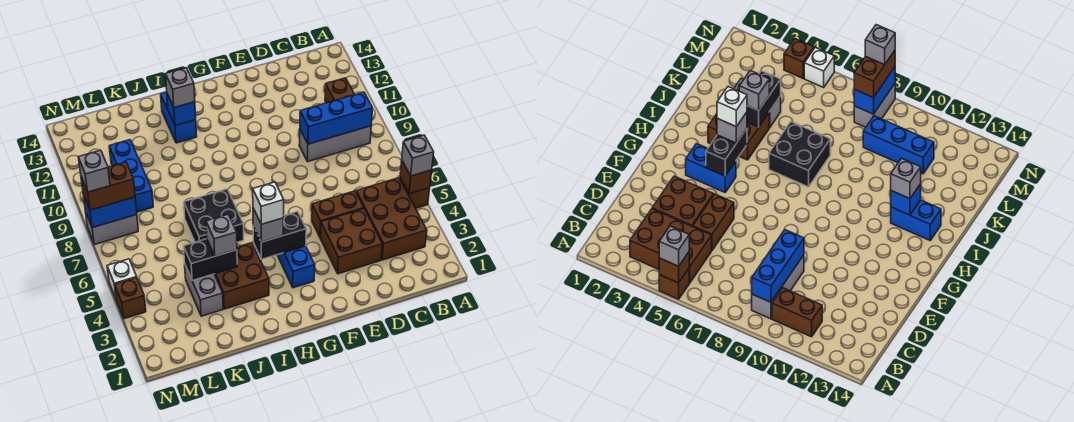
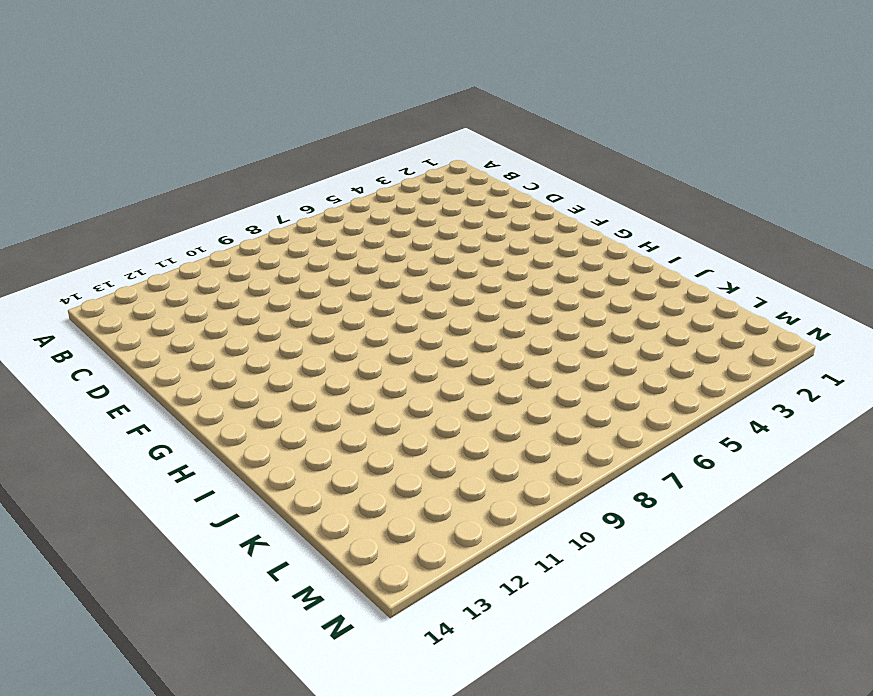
none -> brown 1x1 brick [400,178,430,208]
none -> brown 2x3 brick [356,178,427,260]
none -> grey 1x3 brick [299,126,371,162]

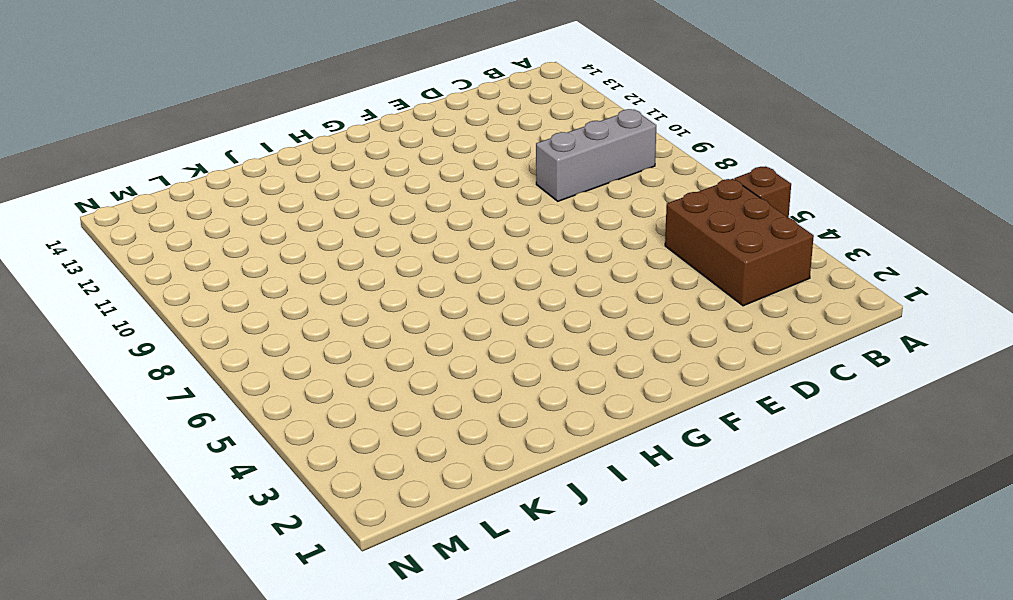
none -> brown 1x2 brick [325,78,355,103]
none -> brown 2x2 brick [320,209,382,274]
none -> brown 1x2 brick [312,191,364,237]

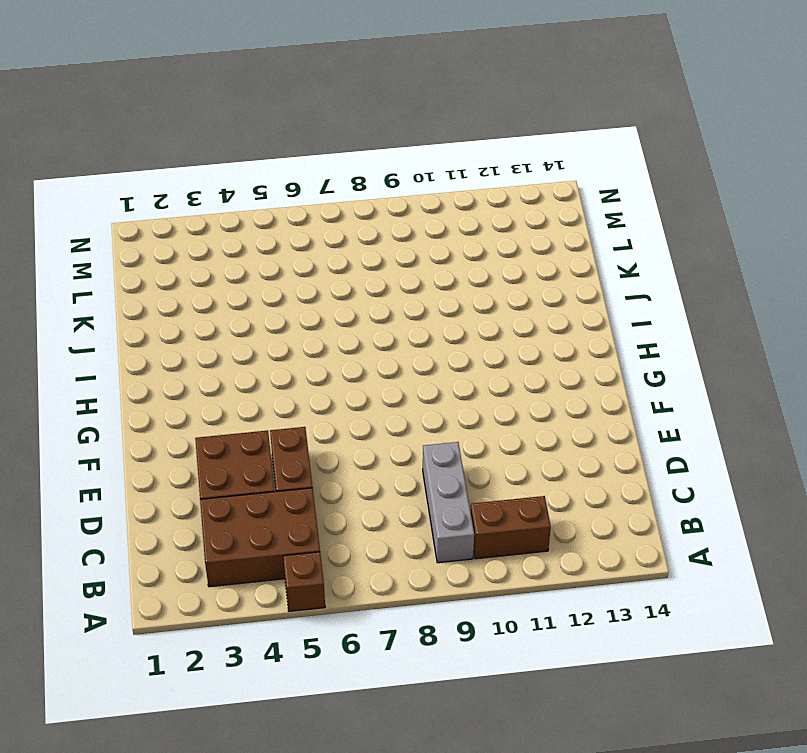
none -> blue 1x2 brick [277,246,315,288]
none -> brown 2x2 brick [214,243,269,309]
none -> black 2x2 brick [184,189,244,242]

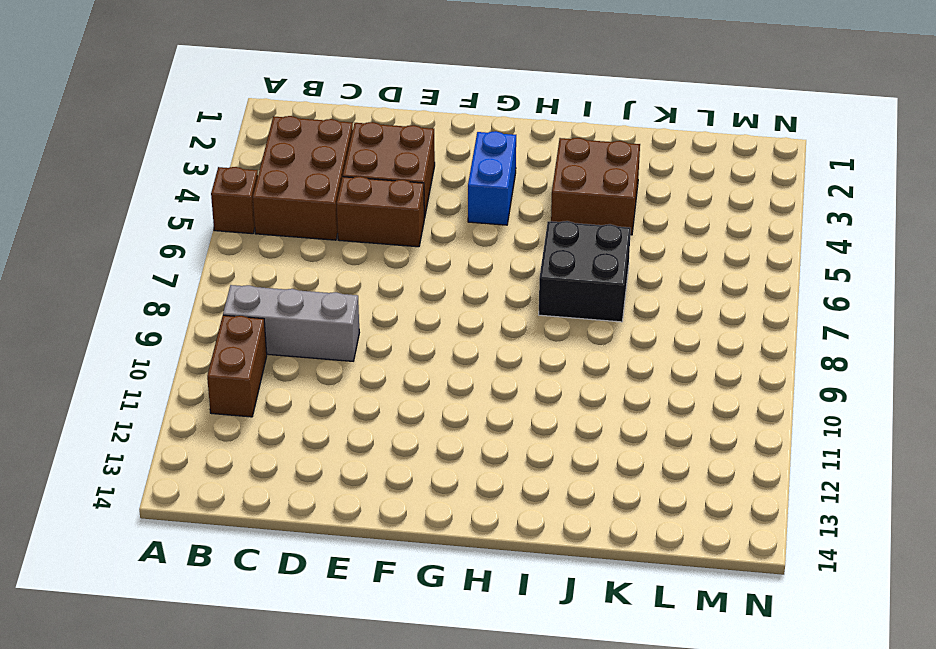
none -> blue 1x2 brick [161,92,197,143]
none -> grey 1x2 brick [185,265,223,316]
none -> blue 1x3 brick [109,140,153,212]

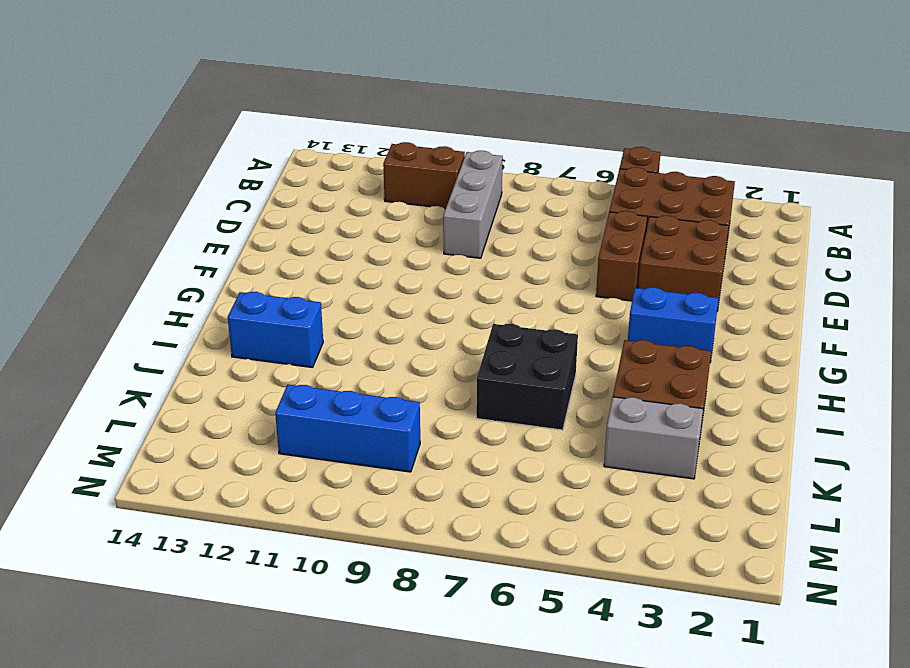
none -> grey 1x2 brick [85,211,138,245]
none -> brown 1x1 brick [115,278,146,319]
none -> white 1x1 brick [107,259,137,298]

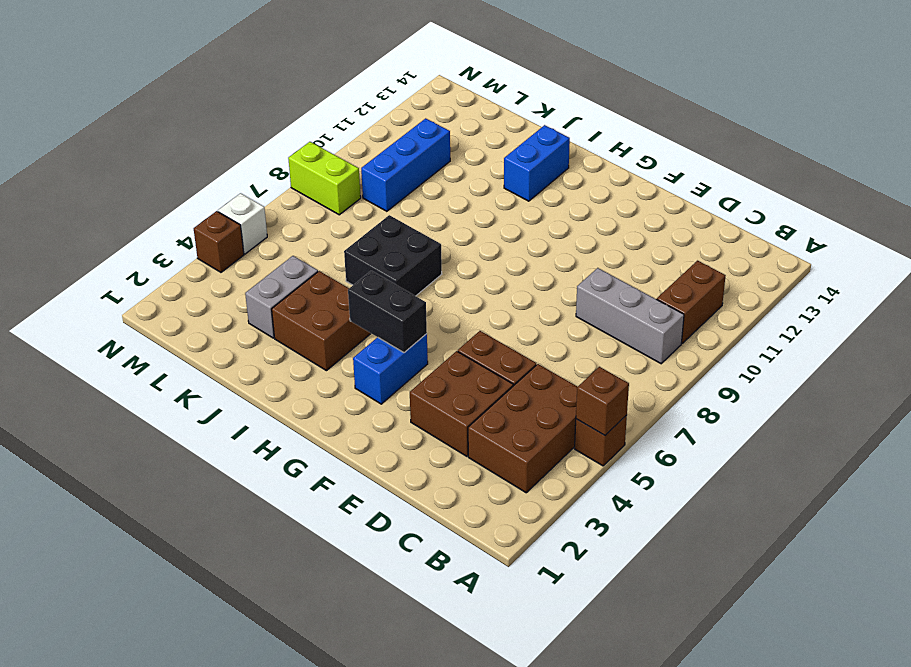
lime 1x2 brick [288,142,361,215] -> grey 1x2 brick [85,211,138,245]
none -> blue 1x3 brick [300,92,373,144]
none -> blue 1x1 brick [167,94,196,126]
none -> black 1x2 brick [184,239,237,281]

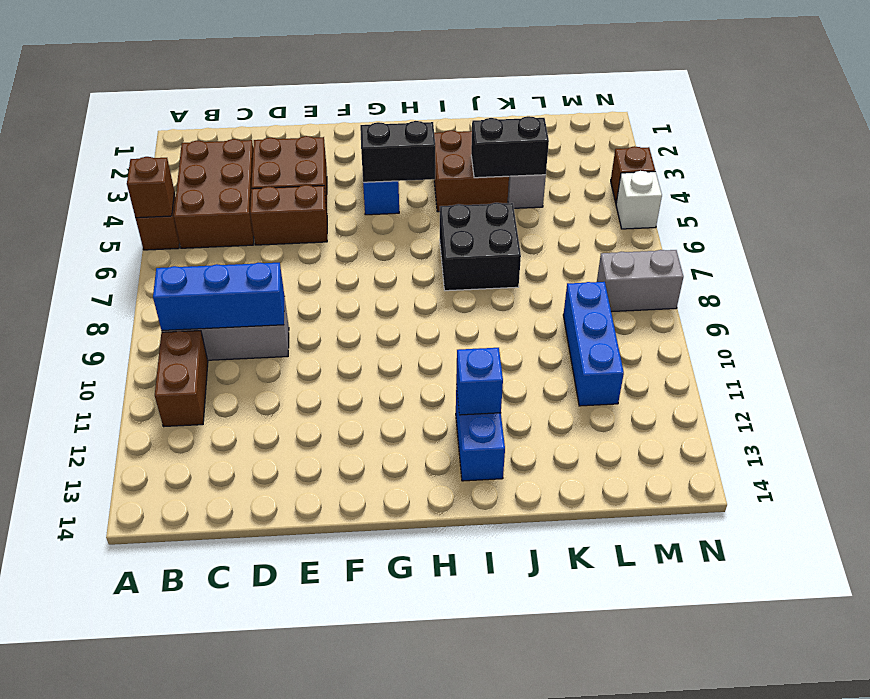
none -> blue 1x2 brick [83,195,137,228]
none -> grey 1x1 brick [402,135,434,176]
none -> grey 1x1 brick [253,208,283,242]

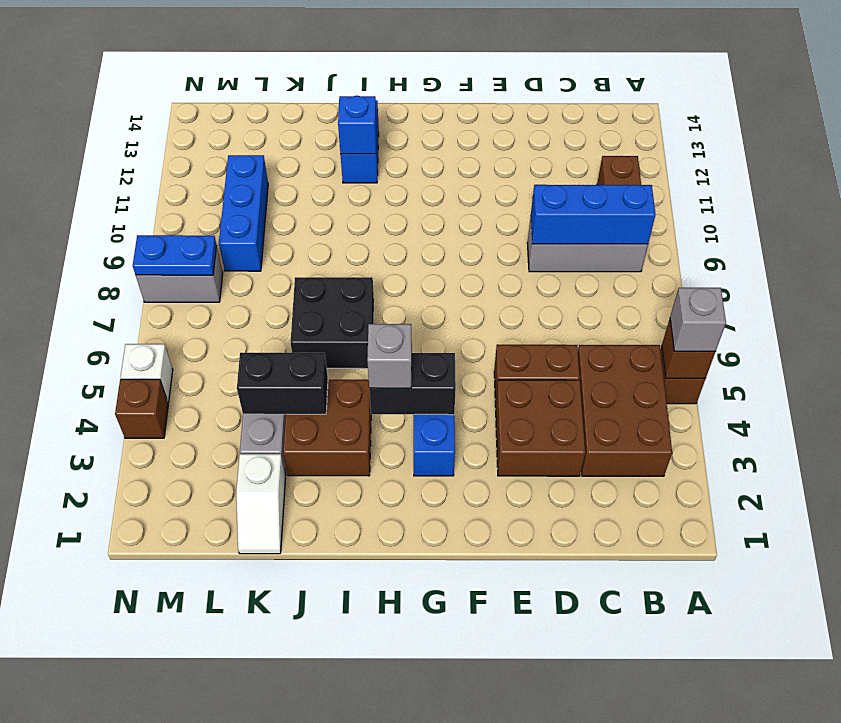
white 1x2 slope [236,454,286,554] -> none
blue 1x2 plate [133,235,217,275] -> blue 1x2 brick [83,195,137,228]
none -> grey 1x1 brick [166,68,195,108]
none -> grey 1x1 brick [206,214,237,256]
none -> brown 1x2 brick [81,162,135,210]

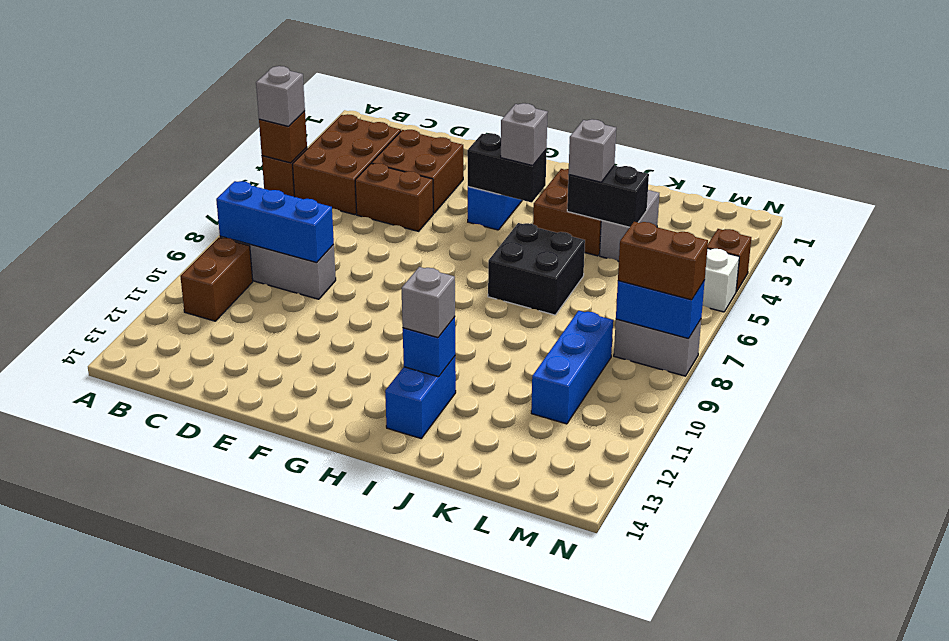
none -> white 1x1 brick [253,182,284,224]
none -> grey 1x1 brick [78,150,110,192]

